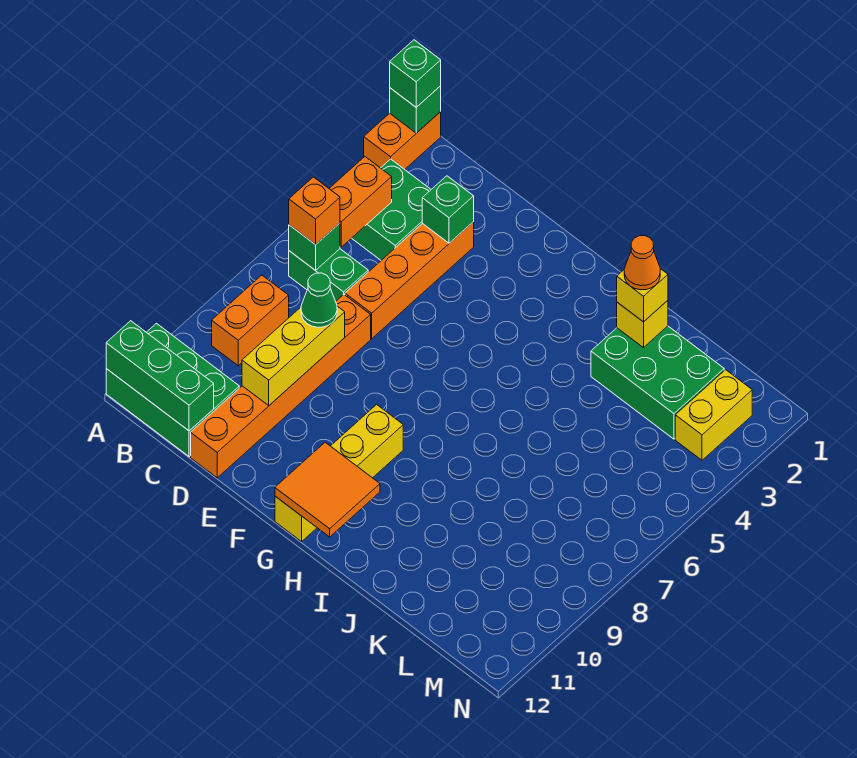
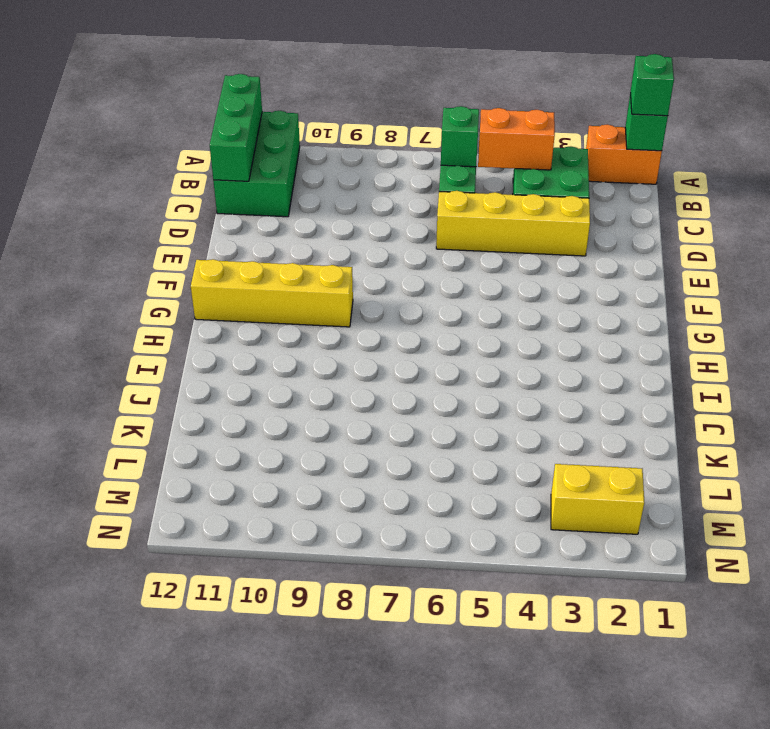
yellow 1x4 brick [436,191,590,256] -> orange 1x4 brick [345,222,474,339]
none -> orange 1x2 brick [212,275,289,366]
none -> orange 1x6 brick [191,295,371,478]
none -> green 2x3 brick [591,326,724,439]

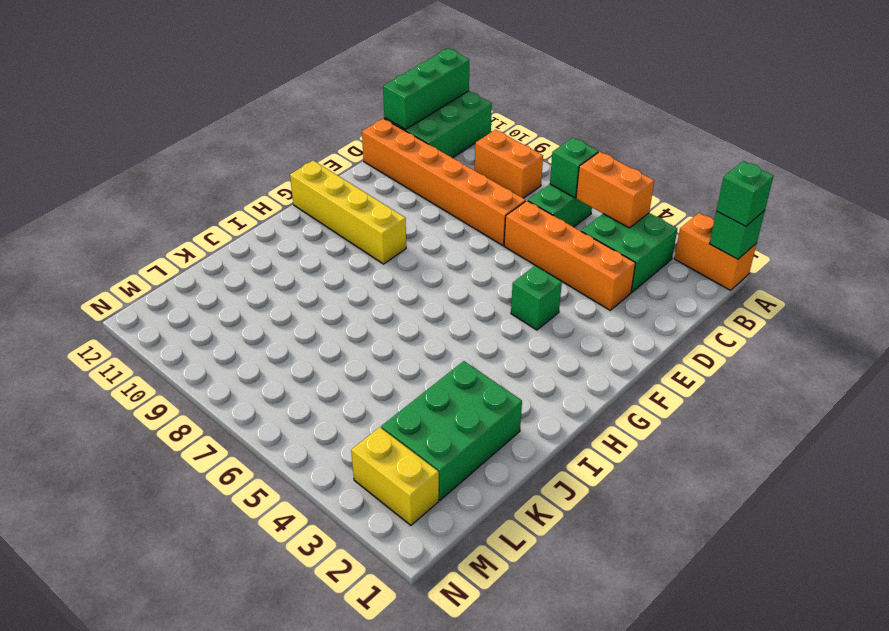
green 1x1 brick [511,266,562,330] -> green 1x1 brick moved to [422,176,474,243]
none -> yellow 1x3 brick [242,306,345,405]
none -> orange 2x2 tile [275,442,380,537]
none -> yellow 1x1 brick [617,300,668,348]

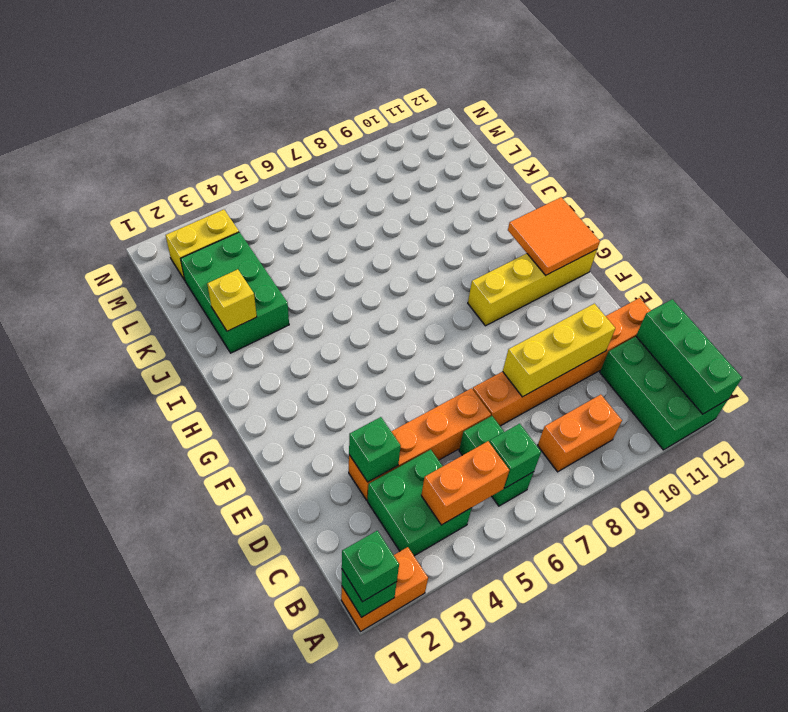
none -> orange 1x1 brick [289,177,340,245]
none -> green 1x1 cone [301,273,337,327]
none -> yellow 1x1 brick [617,269,668,322]

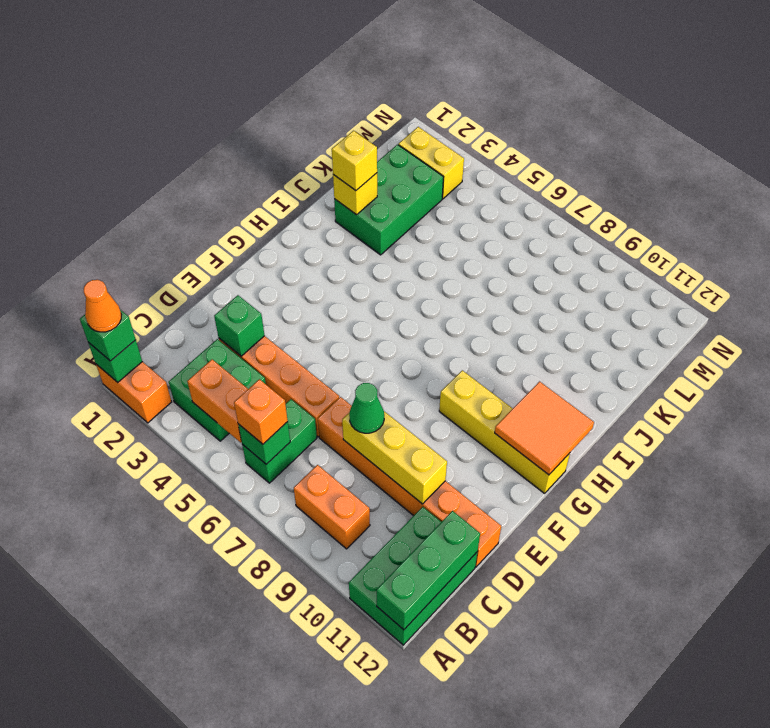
orange 1x1 cone [84,280,122,332] -> orange 1x1 cone moved to [624,236,660,290]

